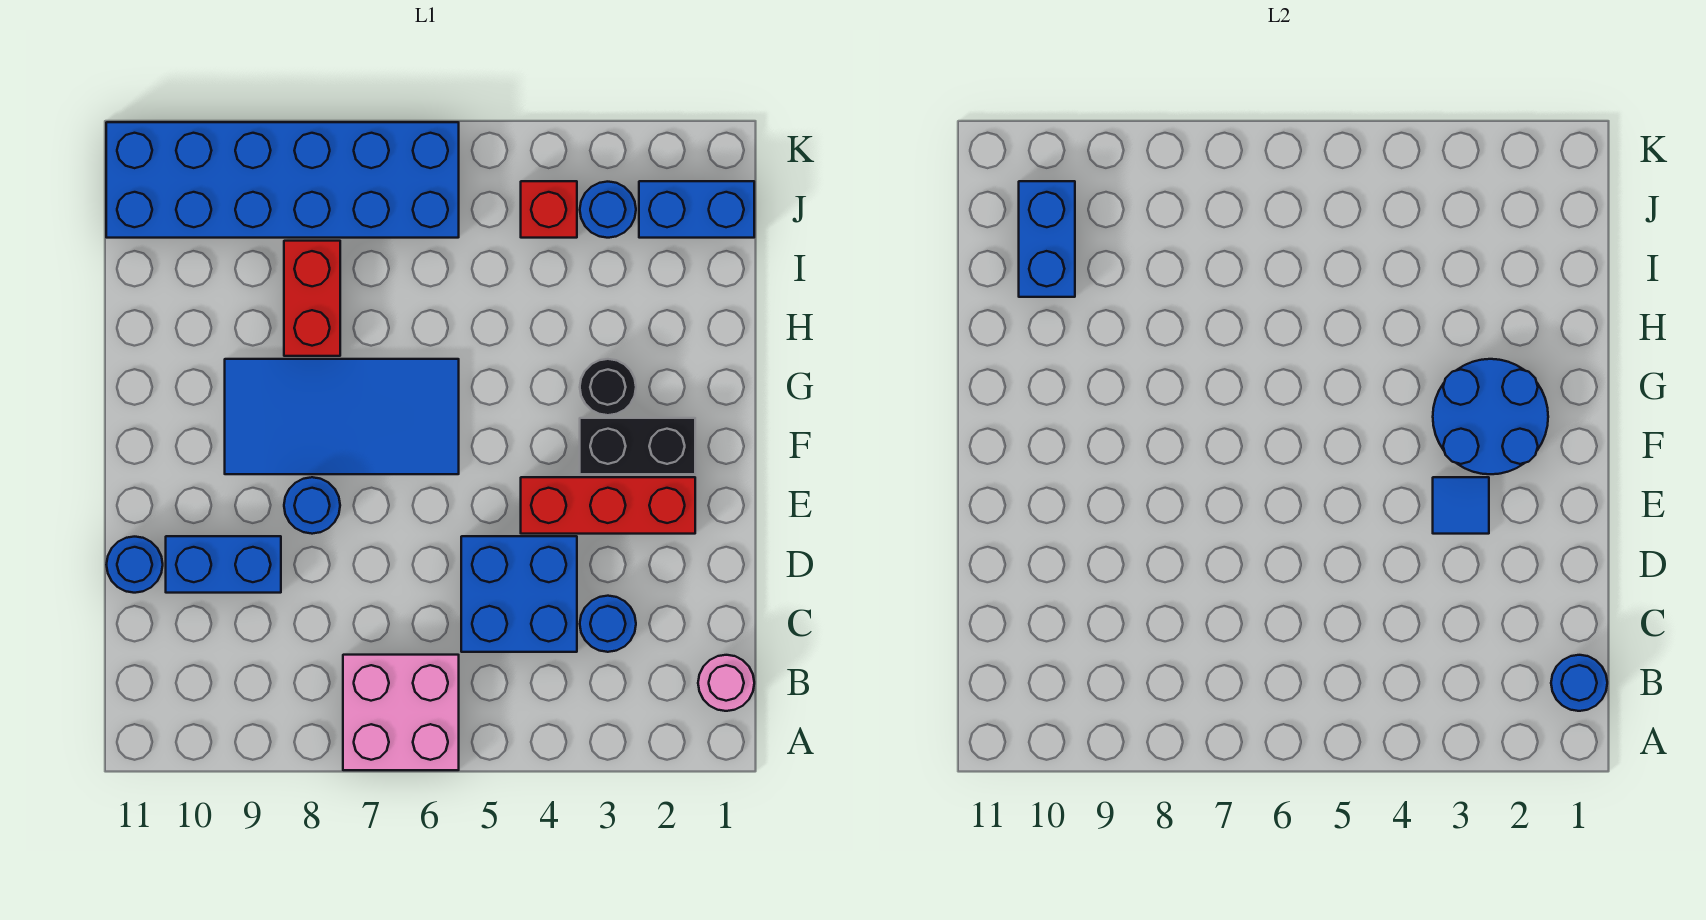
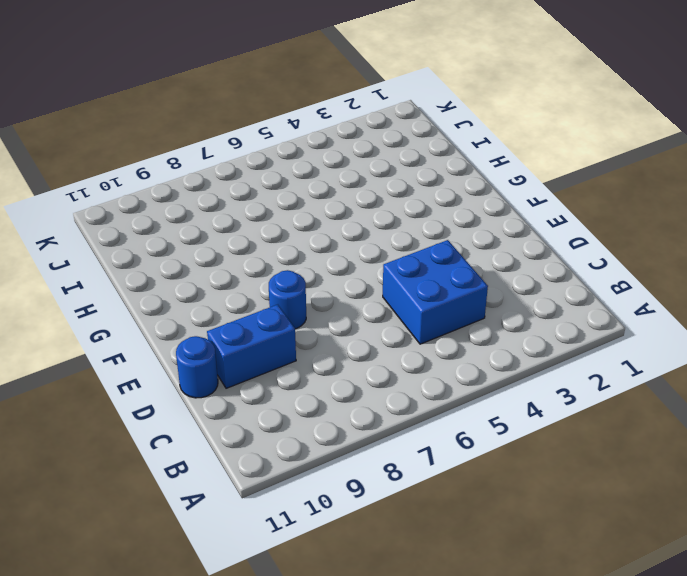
none -> pink 2x2 brick [343,655,459,770]
none -> pink 1x1 round brick [698,655,754,711]
none -> blue 1x1 round brick [580,596,636,652]

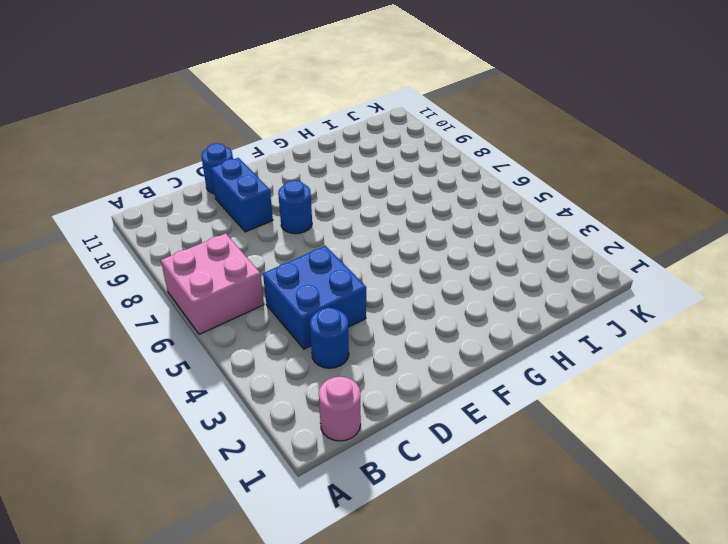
none -> red 1x3 brick [521,477,695,534]
none -> black 1x2 brick [580,418,695,474]
none -> blue 2x4 tile [225,359,459,474]

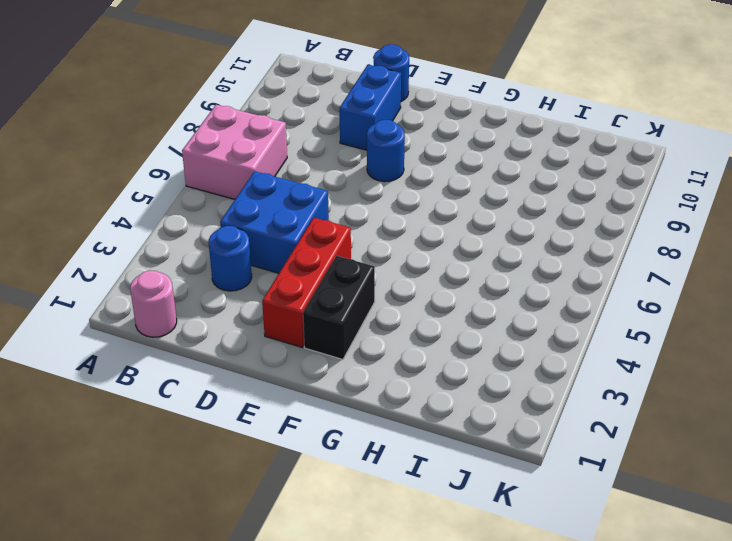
none -> blue 2x4 tile [225,359,459,474]
none -> black 1x1 round brick [580,359,636,415]
none -> red 1x2 brick [284,241,340,356]

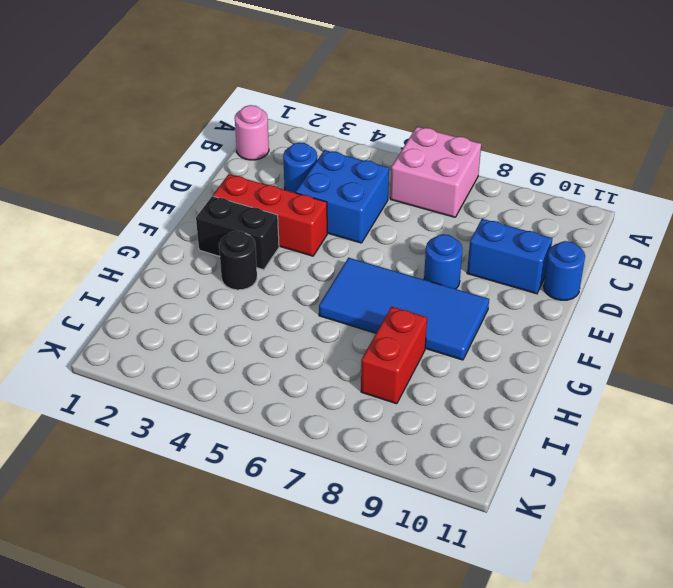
none -> blue 1x2 brick [639,181,754,238]
none -> blue 1x1 round brick [580,182,636,238]
none -> red 1x1 brick [521,181,577,238]

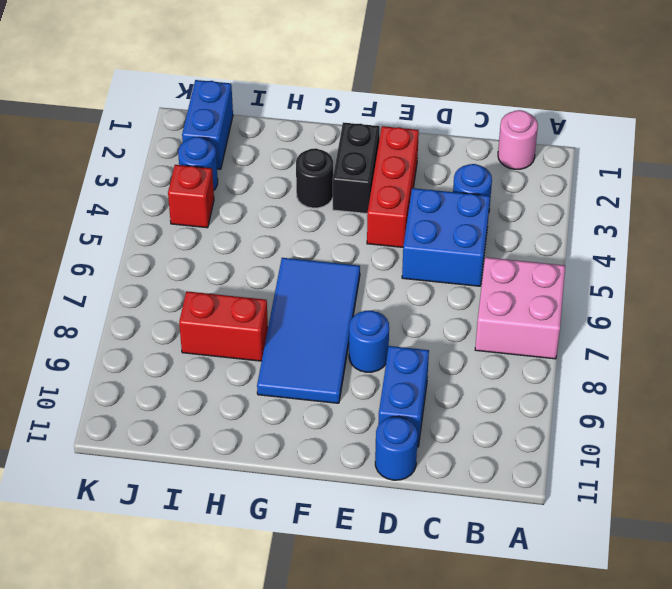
none -> blue 2x6 brick [106,122,459,238]
none -> blue 1x1 round brick [1551,655,1607,711]
none -> blue 1x1 tile [1433,477,1489,534]

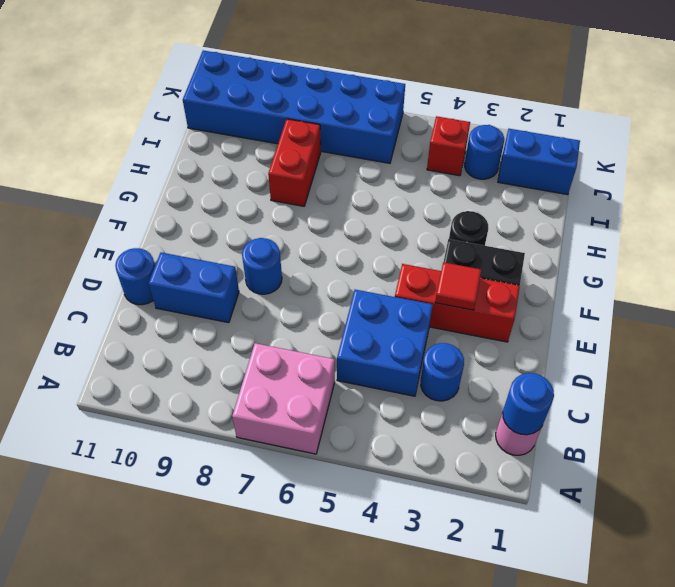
red 1x1 tile [435,262,481,310] -> blue 1x1 tile [1433,477,1489,534]
none -> blue 2x4 tile [225,359,459,474]
none -> blue 2x2 round brick [1433,359,1548,474]
none -> blue 1x2 brick [1019,181,1075,297]

